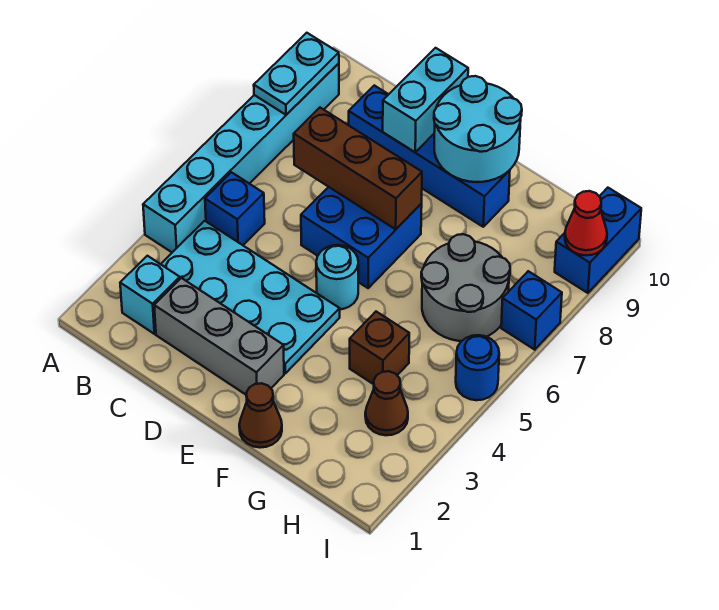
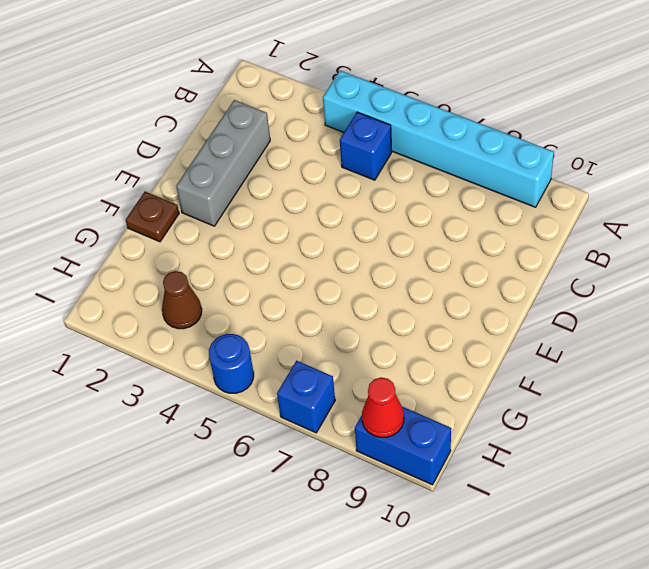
brown 1x1 plate [126,192,179,242] -> brown 1x1 cone [239,383,282,448]
none -> cyan 1x1 brick [120,256,180,334]
none -> cyan 2x4 plate [161,221,340,373]
none -> blue 1x4 brick [349,85,510,227]

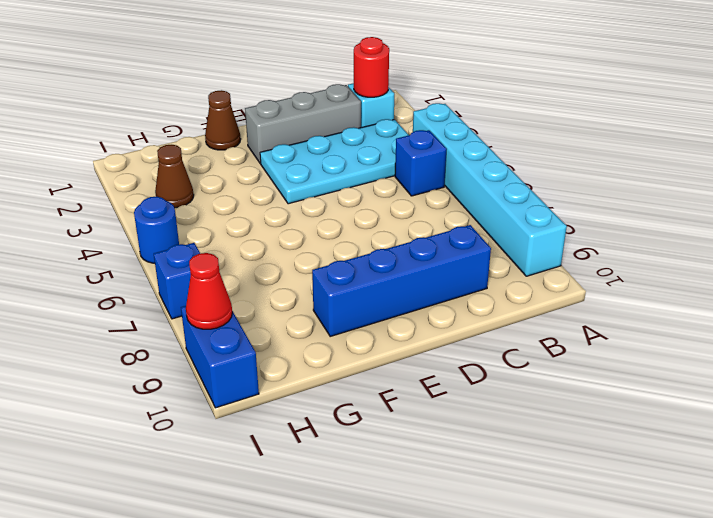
red 1x1 round brick [354,37,389,97] -> none
none -> blue 2x2 brick [301,187,422,288]
none -> cyan 1x1 round brick [316,245,358,309]
none -> brown 1x1 brick [350,312,409,384]

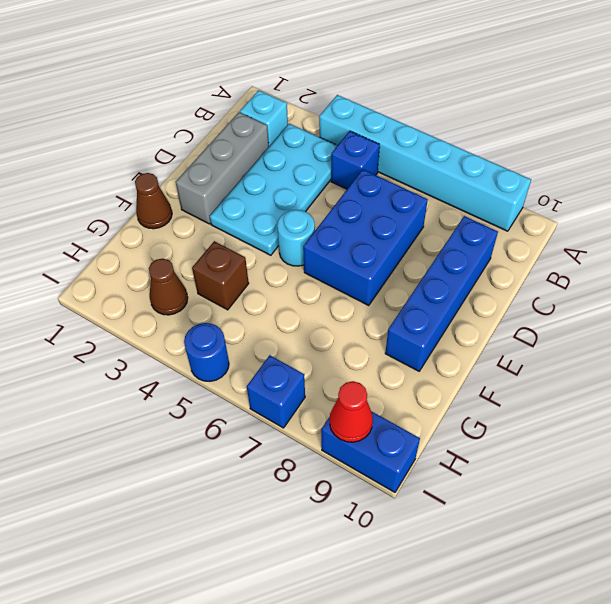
blue 2x3 brick [303,170,428,305] -> blue 2x2 brick [301,187,422,288]
none -> grey 2x2 round brick [421,234,510,341]
none -> cyan 1x2 plate [254,33,339,115]
none -> brown 1x3 brick [294,108,422,229]

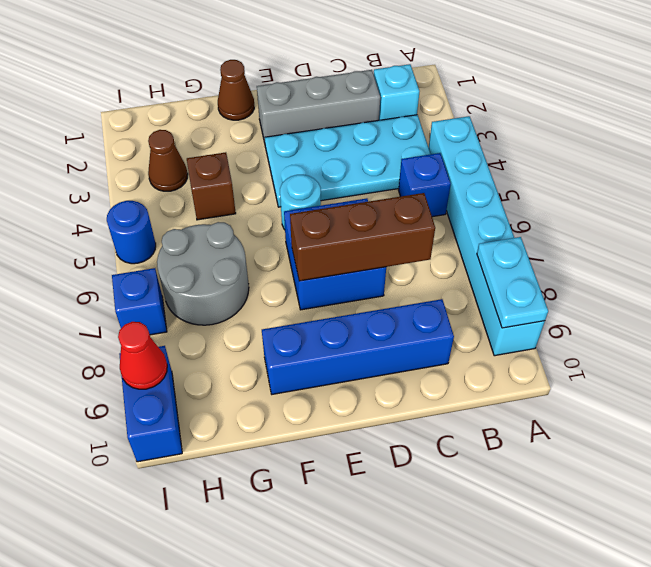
none -> cyan 1x2 brick [383,48,468,152]
none -> cyan 2x2 round brick [434,76,522,182]

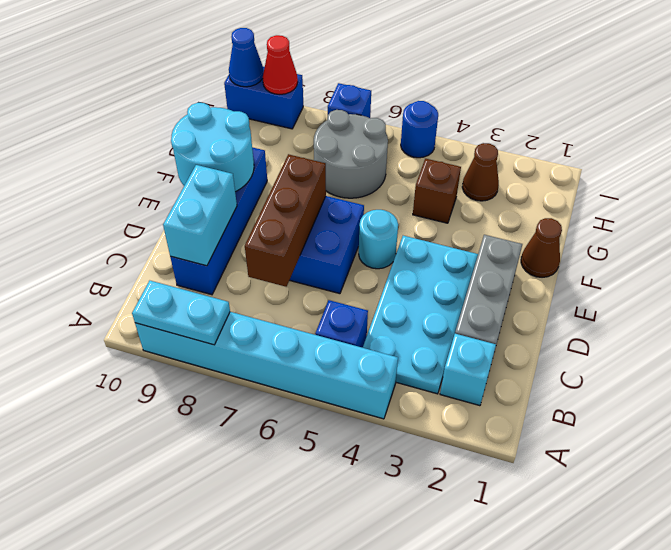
cyan 1x2 brick [163,165,237,266] -> cyan 1x2 brick turned to [383,48,468,152]
blue 1x1 cone [229,28,263,87] -> none

